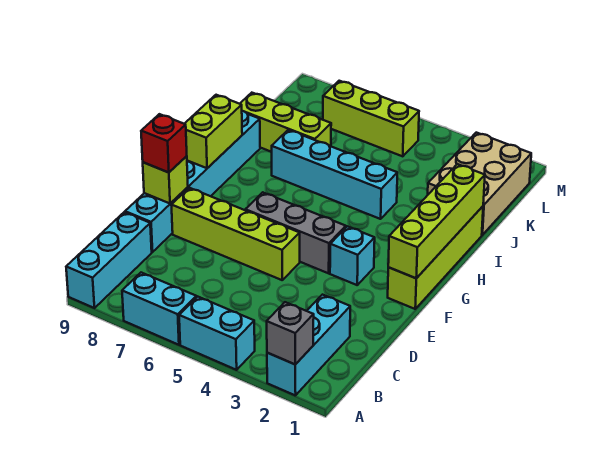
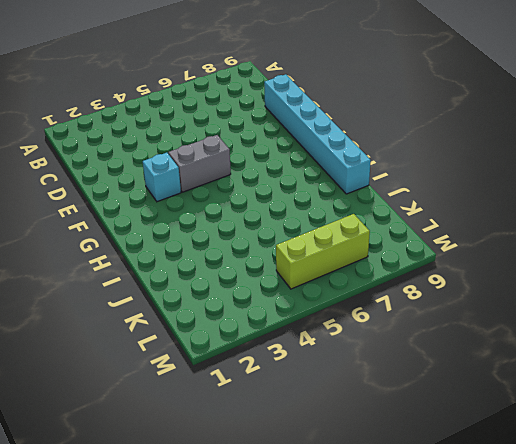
grey 1x2 brick [168,135,231,192] -> grey 1x3 brick [245,192,346,273]
none -> cyan 1x3 brick [267,295,350,396]
none -> cyan 1x2 brick [179,297,255,370]
none -> cyan 1x2 brick [122,273,196,345]

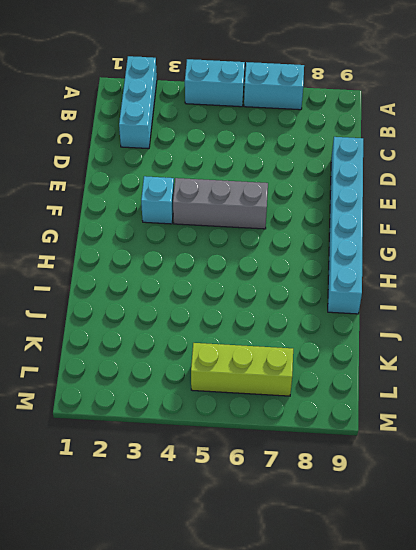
none -> cyan 1x3 brick [66,212,152,308]
none -> lime 1x4 brick [171,188,300,280]
none -> lime 1x4 brick [388,206,483,309]

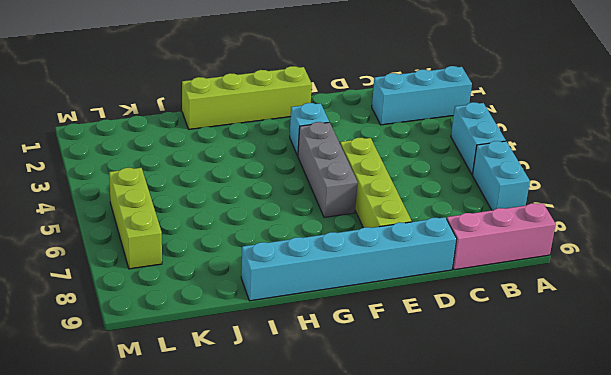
pink 1x3 brick [447,203,556,270] -> cyan 1x3 brick [66,212,152,308]
none -> cyan 1x4 brick [272,130,397,219]
none -> tan 2x3 brick [428,133,531,235]
none -> lime 1x3 brick [240,93,331,152]

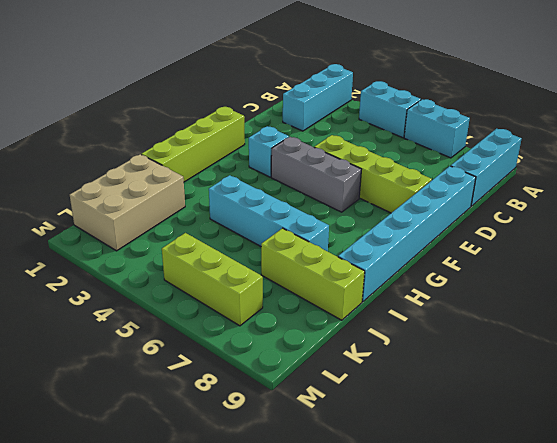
none -> grey 1x1 brick [267,302,314,364]
none -> lime 1x1 brick [143,156,188,203]
none -> lime 1x4 brick [388,164,485,278]

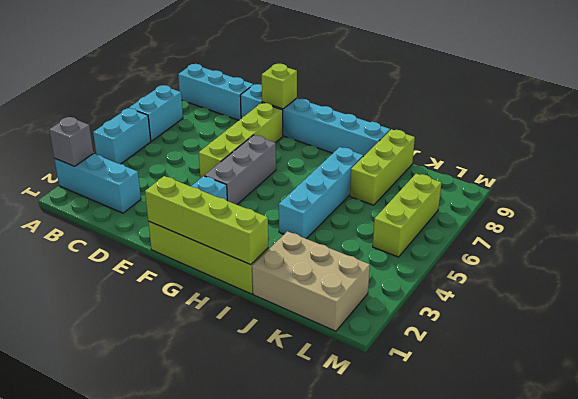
none -> lime 1x2 brick [185,95,242,168]
none -> red 1x1 brick [141,114,187,173]

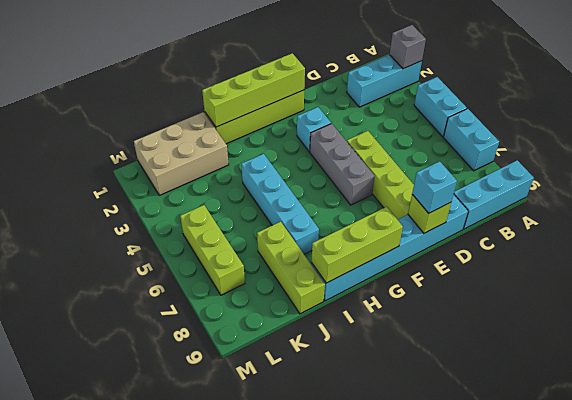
cyan 1x1 brick [412,161,457,213] -> red 1x1 brick [141,114,187,173]
lime 1x3 brick [311,207,403,283] -> lime 1x2 brick [185,95,242,168]

